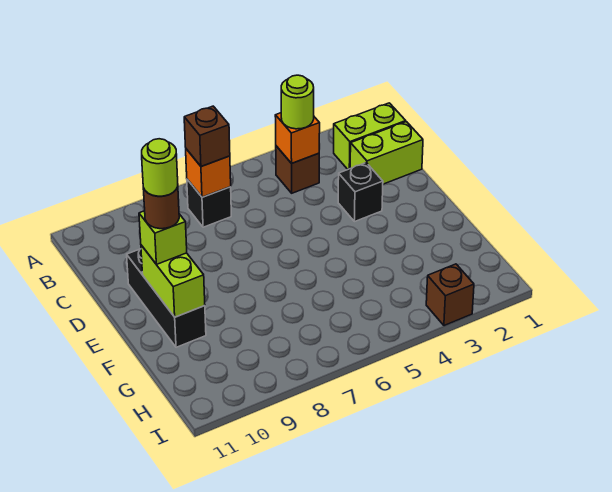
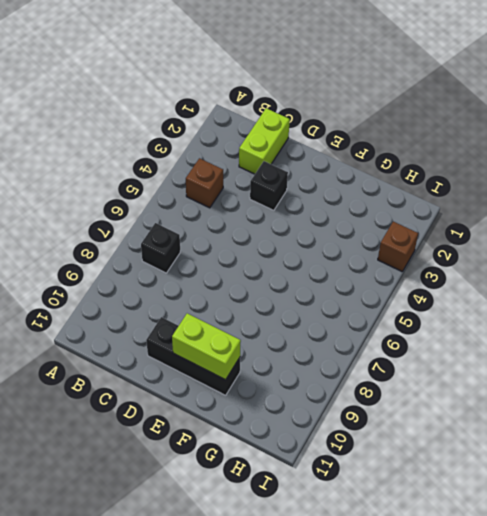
none -> lime 1x2 brick [334,103,406,169]
none -> orange 1x1 brick [275,113,320,163]
none -> orange 1x1 brick [186,149,231,197]

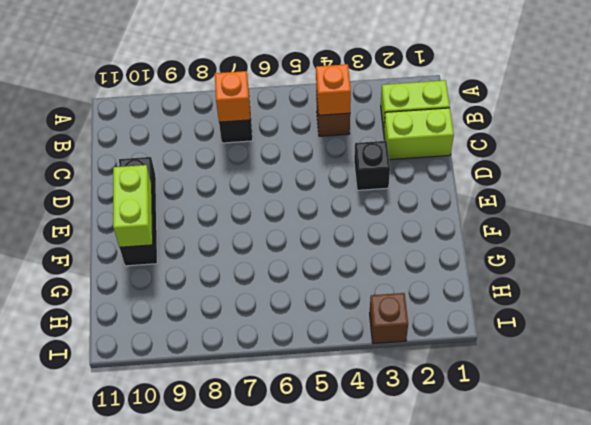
none -> lime 1x1 round brick [281,75,314,129]
none -> brown 1x1 brick [184,106,230,167]
none -> lime 1x1 brick [139,211,187,265]

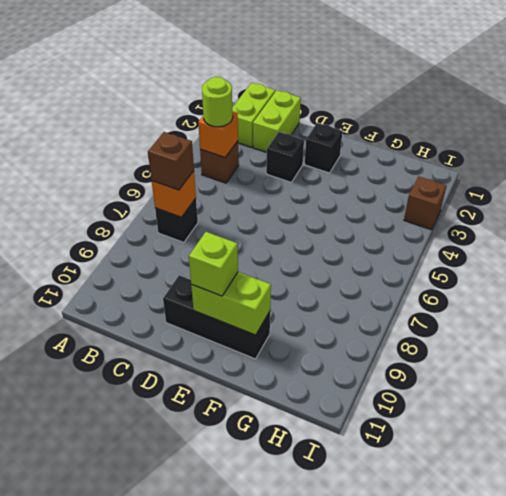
black 1x1 brick [304,123,343,173] -> none
none -> brown 1x1 round brick [143,187,179,229]
none -> lime 1x1 round brick [142,139,178,196]

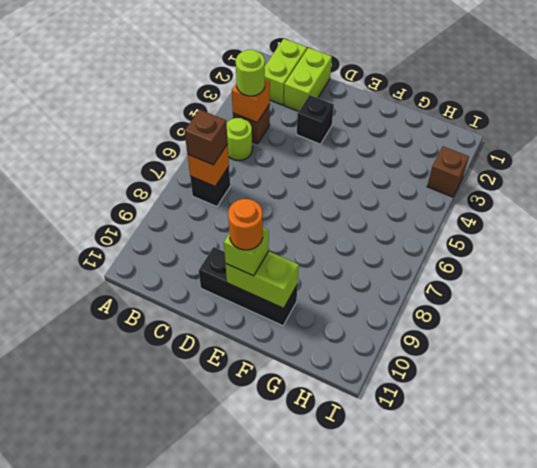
lime 1x1 round brick [226,118,252,160] -> lime 1x1 round brick moved to [142,139,178,196]
orange 1x1 round brick [228,199,263,250] -> brown 1x1 round brick [143,187,179,229]

